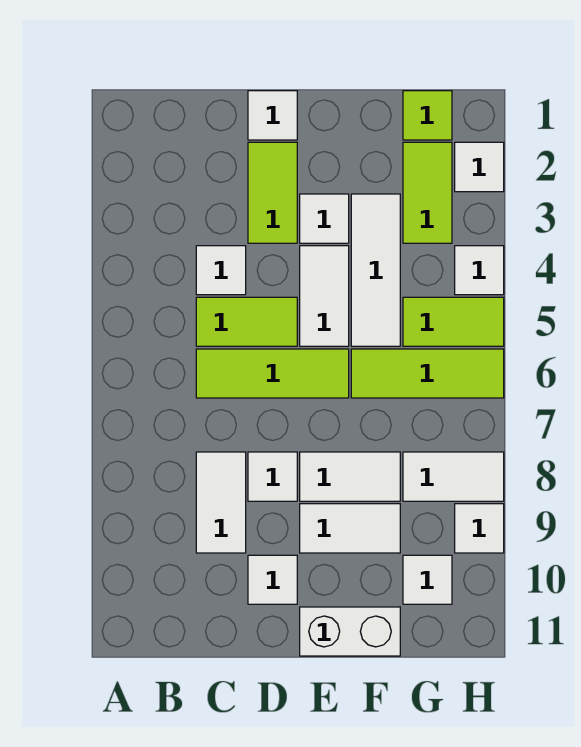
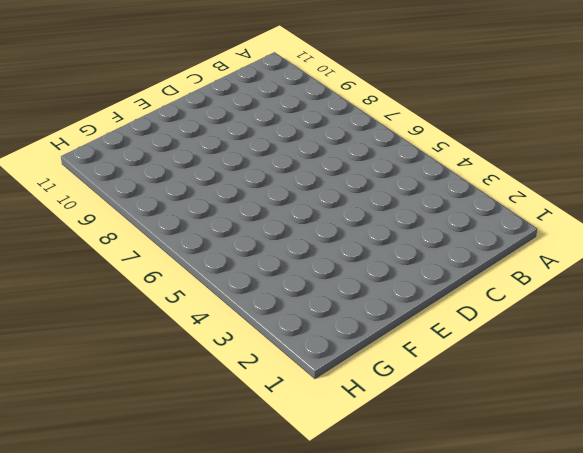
none -> white 1x1 tile [196,246,246,295]
none -> lime 1x2 tile [196,297,297,346]
none -> lime 1x3 tile [196,349,349,398]

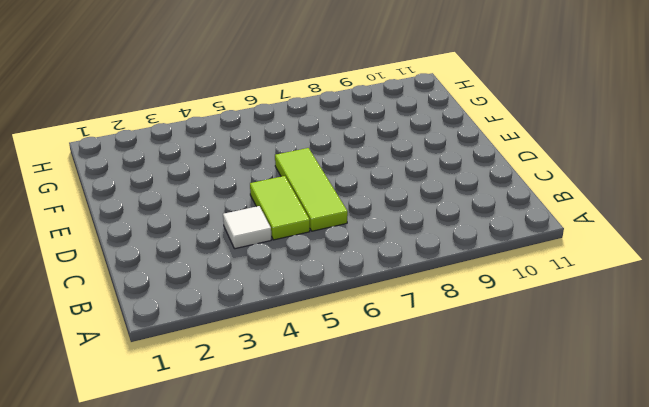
none -> white 1x2 tile [196,452,246,553]
none -> white 1x1 tile [248,91,297,140]
none -> lime 1x2 tile [248,142,297,243]

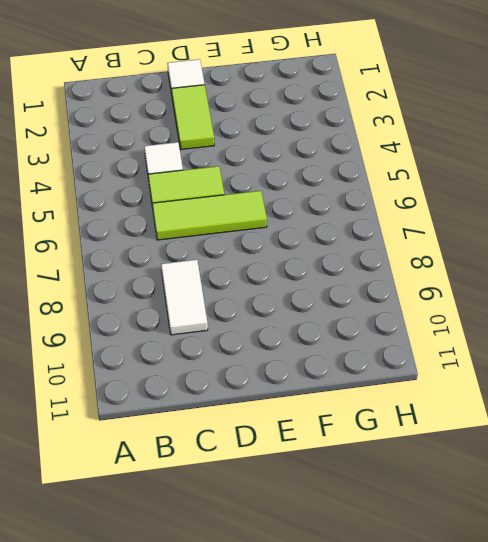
none -> white 1x1 tile [248,452,297,501]
none -> white 1x1 tile [248,555,297,604]
none -> white 1x1 tile [300,194,349,243]

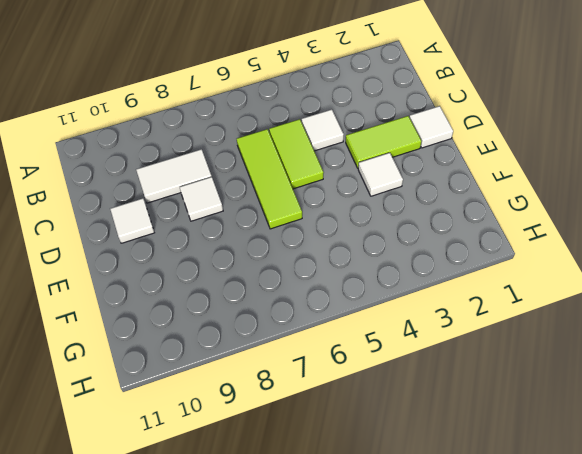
none -> white 1x2 tile [300,246,349,346]
none -> white 1x2 tile [300,452,400,501]
none -> white 1x2 tile [300,504,400,553]

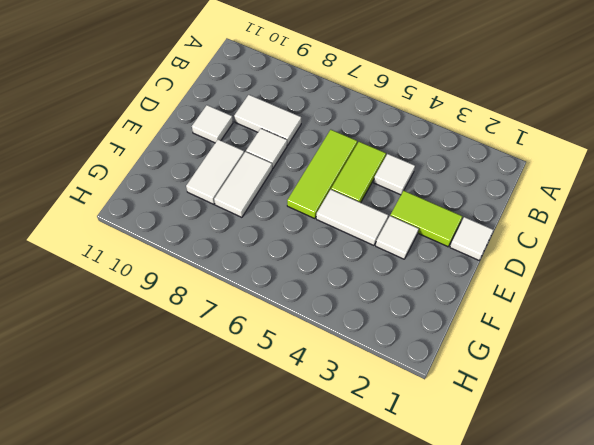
none -> white 1x2 brick [300,607,400,656]
none -> white 1x3 tile [351,194,400,346]
none -> lime 1x3 tile [351,349,504,398]

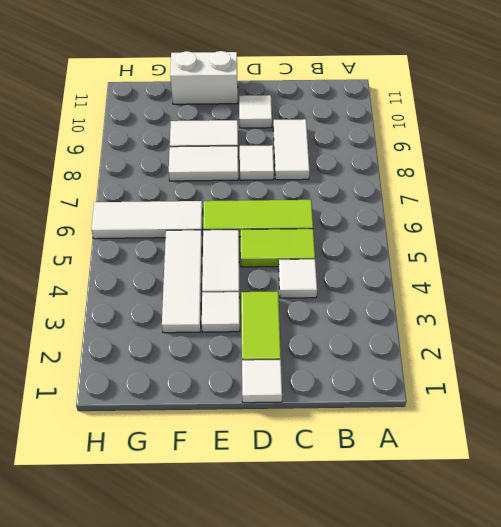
white 1x3 tile [91,201,203,239] -> lime 1x3 tile [351,349,504,398]
none -> lime 1x1 tile [403,91,452,140]
none -> lime 1x2 tile [403,142,452,243]
none -> lime 1x2 tile [403,297,504,346]

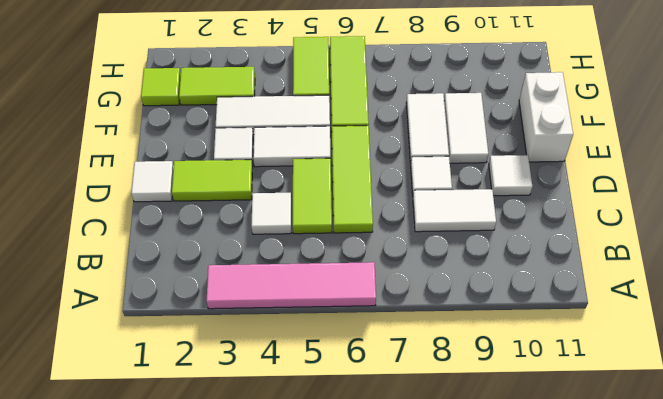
pink 1x4 tile [207,262,376,309] -> none
none -> white 1x2 tile [403,452,504,501]
none -> white 1x1 tile [403,555,452,604]
none -> white 1x1 tile [455,142,504,192]

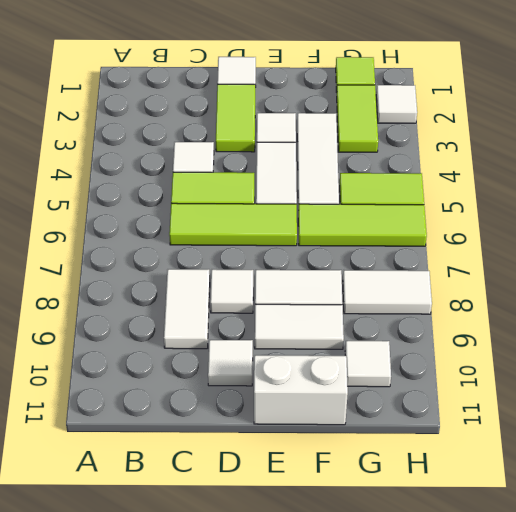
none -> white 1x1 tile [455,246,504,295]
none -> white 1x1 tile [455,504,504,553]

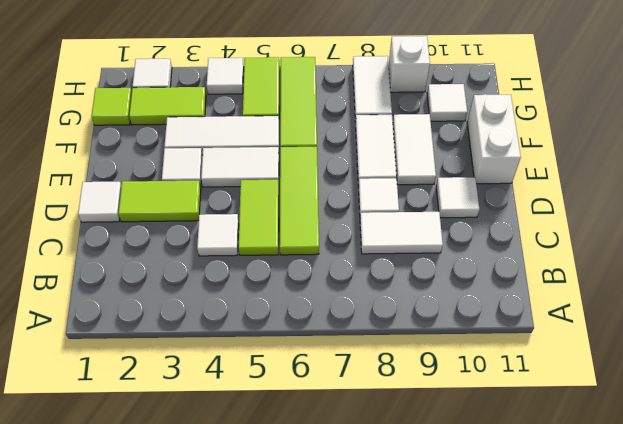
white 1x1 brick [388,36,430,92] -> white 1x1 tile [455,504,504,553]

